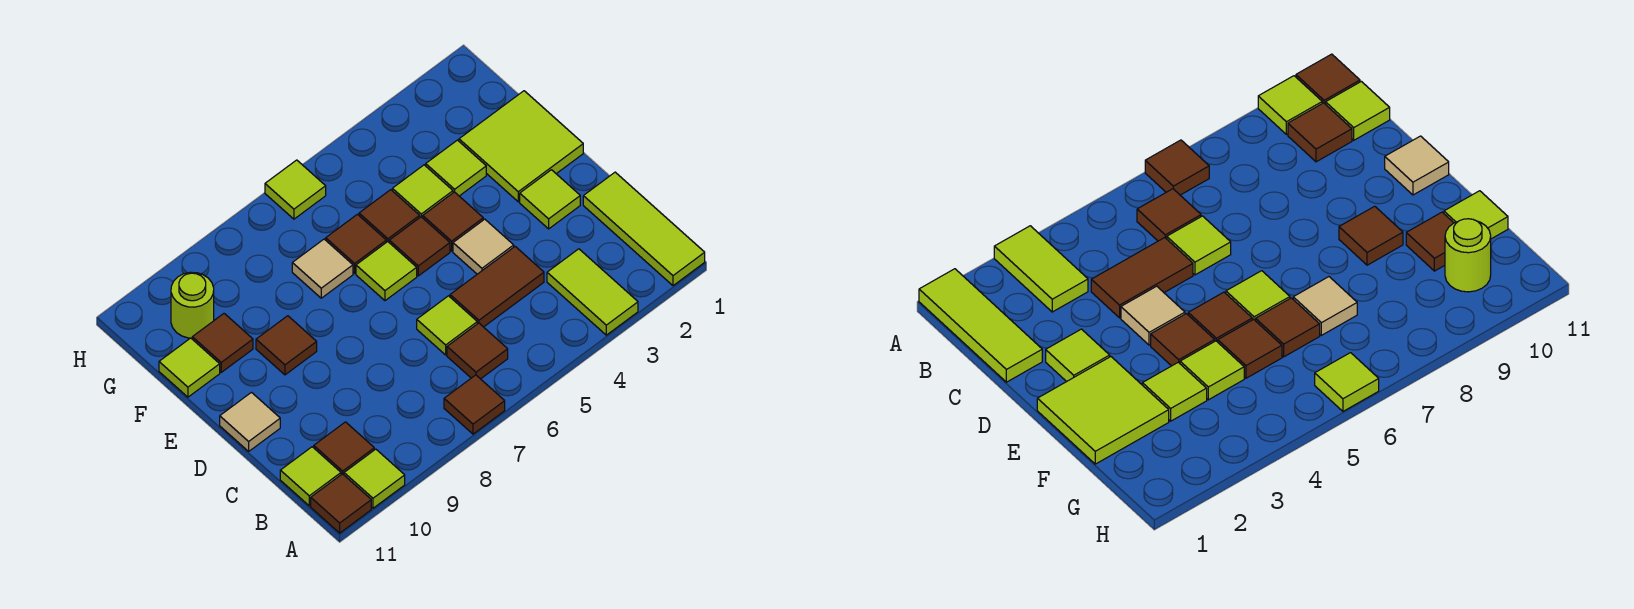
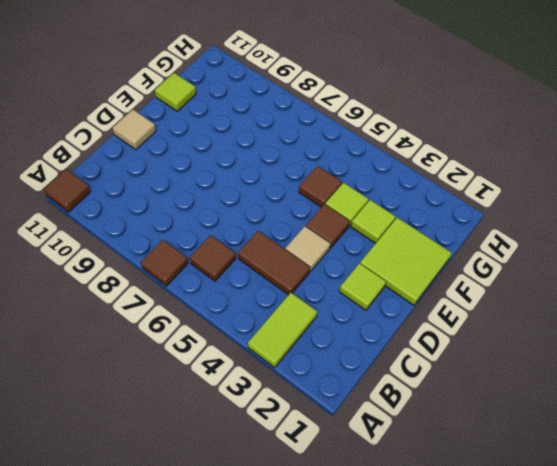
none -> lime 1x3 tile [583,172,705,286]
none -> lime 1x1 tile [344,449,405,508]
none -> brown 1x1 tile [314,422,374,475]

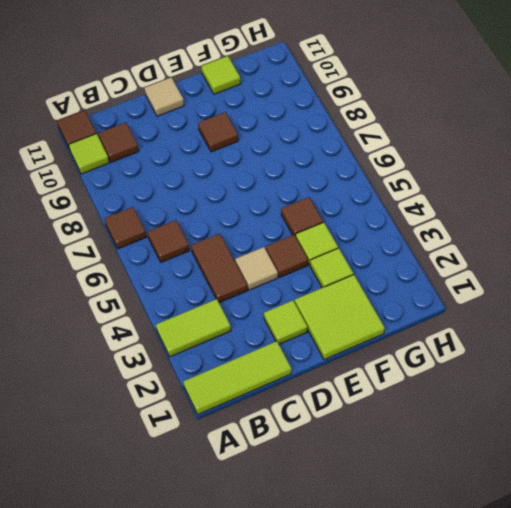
none -> lime 1x1 tile [280,447,341,506]
none -> lime 1x1 tile [417,296,477,355]
none -> brown 1x1 tile [389,217,450,276]

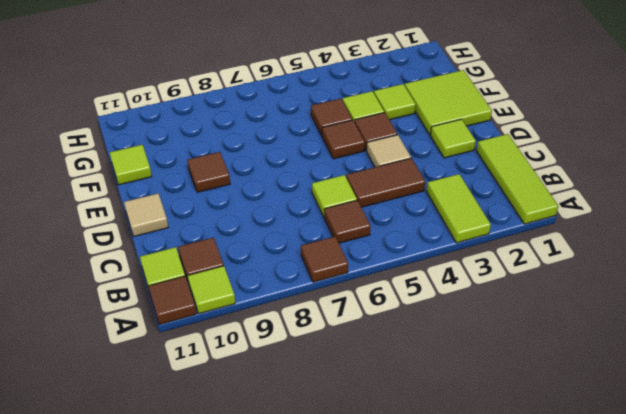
none -> lime 1x1 tile [356,242,417,301]
none -> brown 1x1 tile [326,214,386,273]
none -> tan 1x1 tile [292,239,353,298]

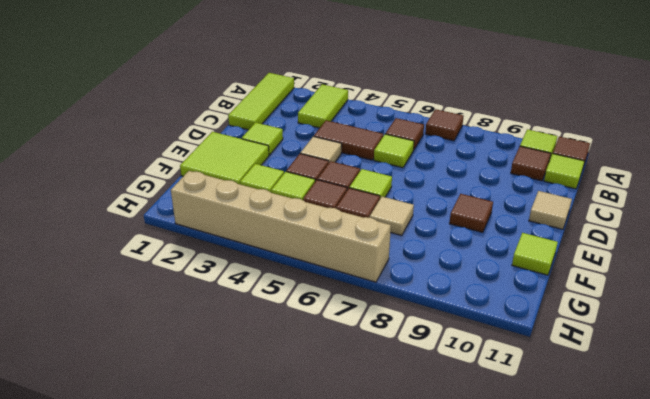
tan 1x6 brick [171,171,391,282] -> lime 1x1 tile [265,160,326,219]
none -> brown 1x1 tile [192,314,253,372]
none -> lime 1x1 round brick [171,272,214,338]

